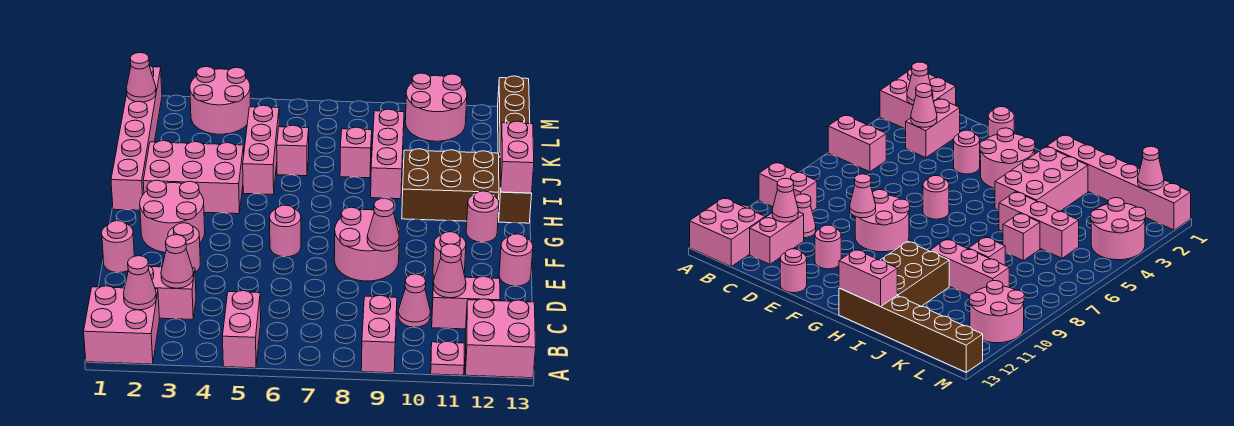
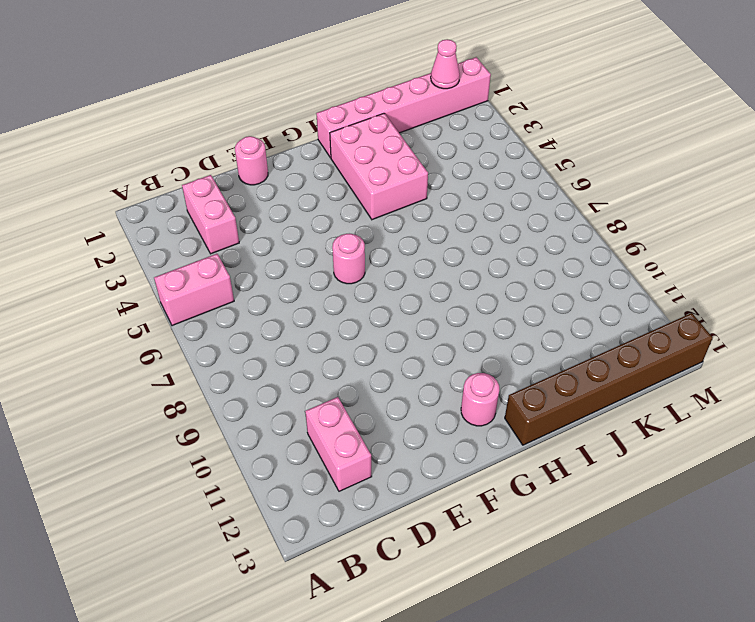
none -> pink 2x2 brick [84,286,159,364]
none -> pink 1x2 brick [361,295,397,373]
none -> pink 1x1 plate [431,341,464,375]
none -> pink 2x2 brick [465,299,536,378]

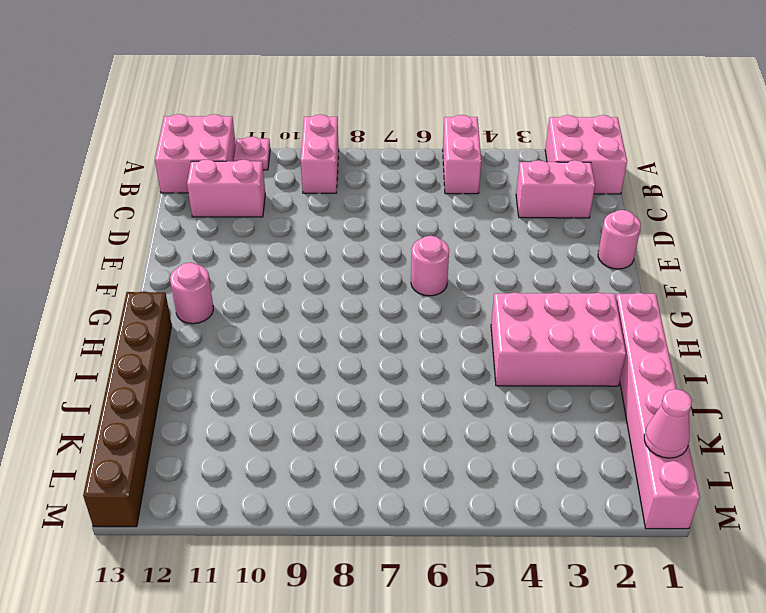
none -> pink 1x1 cone [398,274,430,327]
none -> pink 1x1 round brick [168,223,200,272]
none -> pink 2x2 round brick [334,207,400,281]
none -> pink 1x1 round brick [433,232,466,276]

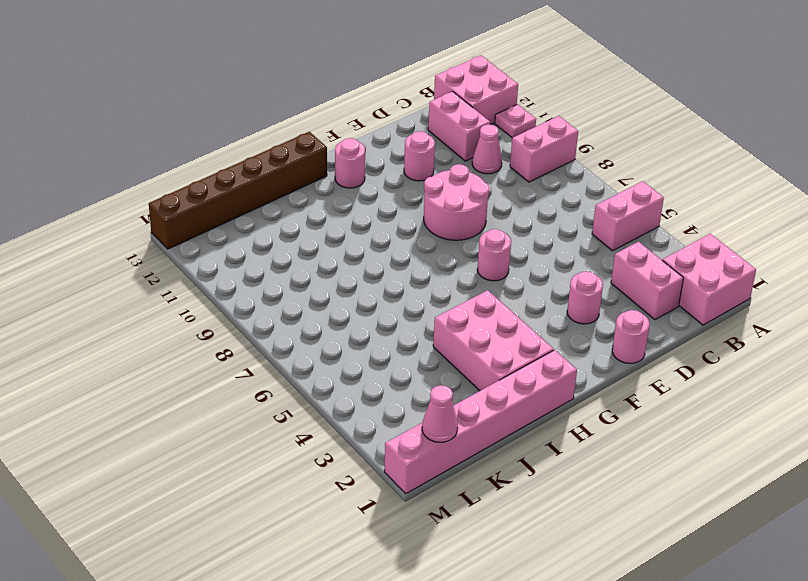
none -> pink 1x1 round brick [499,234,533,286]
none -> pink 2x2 round brick [140,180,205,253]
none -> brown 2x3 brick [402,149,499,221]
none -> pink 1x3 brick [243,105,279,195]

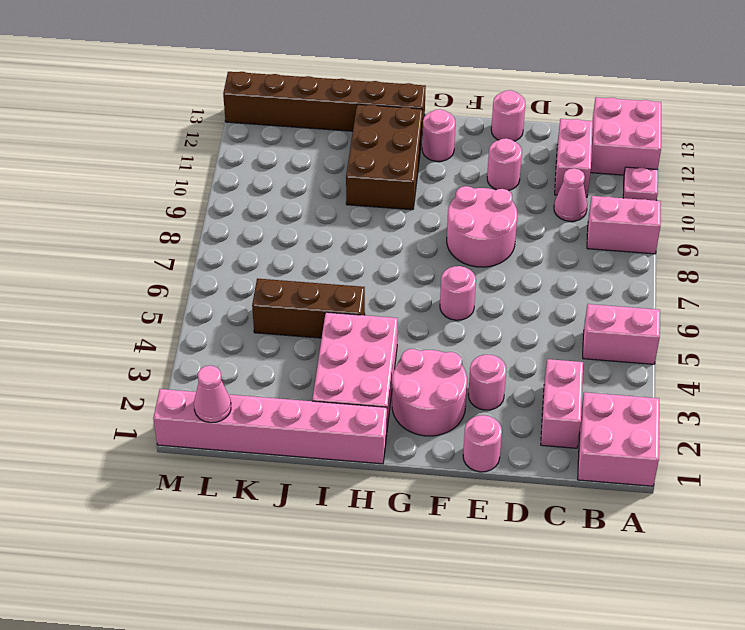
brown 1x3 brick [252,279,365,338] -> pink 1x3 brick [243,105,279,195]
none -> pink 1x3 brick [371,109,404,199]
none -> pink 1x1 brick [277,125,309,176]
none -> pink 1x1 brick [340,127,372,178]
none -> pink 2x2 round brick [190,67,250,134]

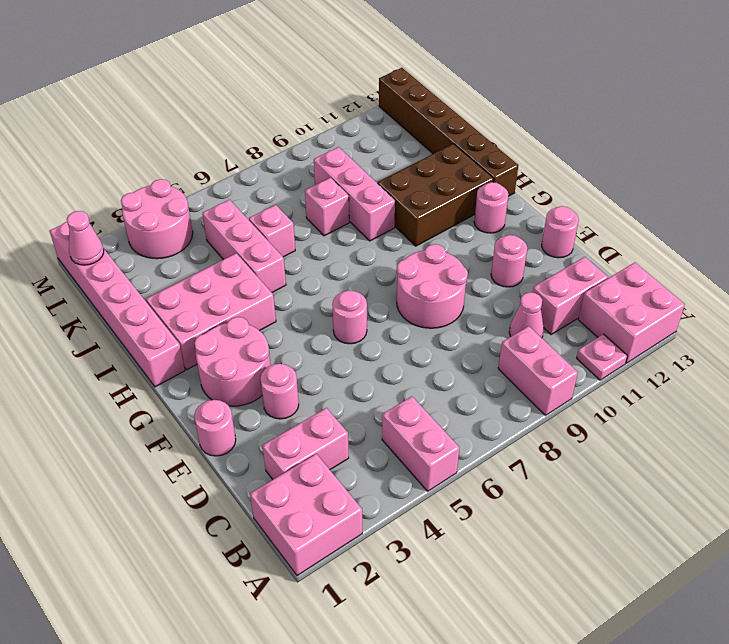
none -> pink 2x2 round brick [405,73,467,141]
none -> pink 1x1 cone [124,256,156,310]
none -> pink 1x1 cone [161,235,194,288]
none -> pink 1x1 cone [433,244,466,298]

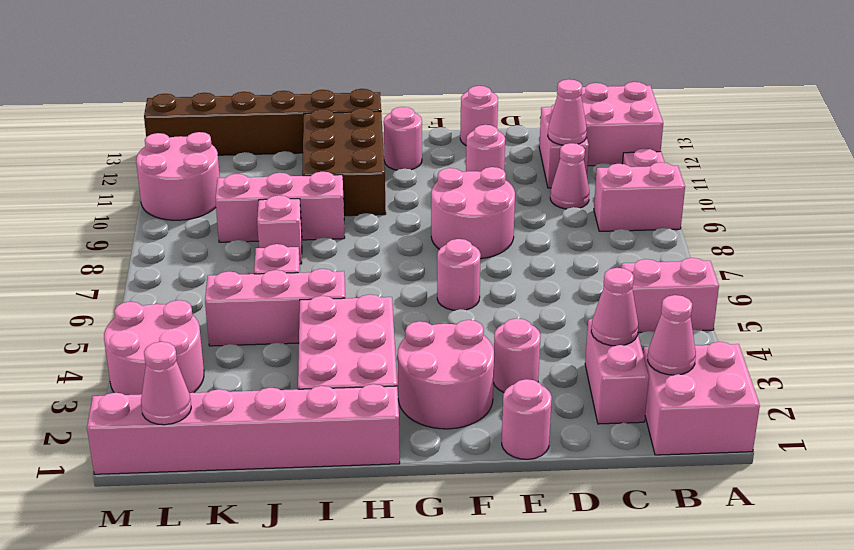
none -> pink 1x1 cone [367,198,399,251]
none -> pink 1x2 brick [500,121,534,193]

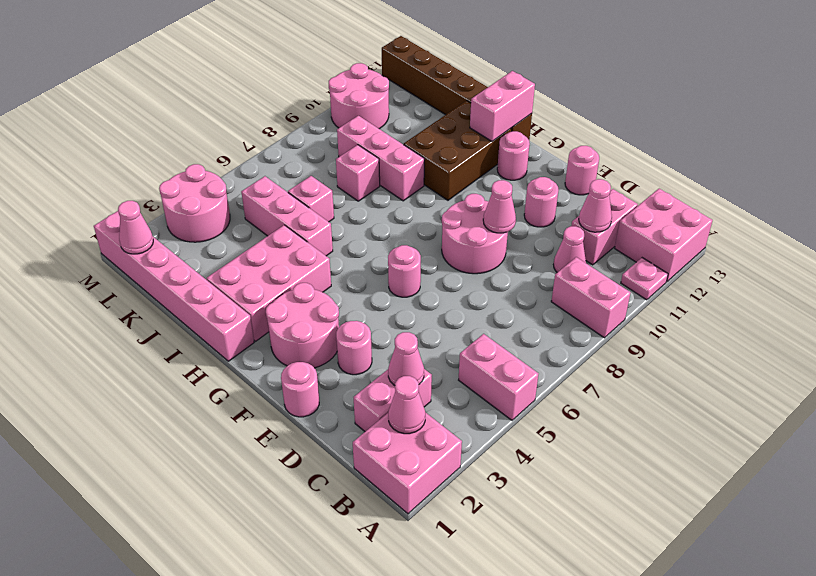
pink 1x2 brick [470,71,535,141] -> pink 1x2 brick turned to [500,121,534,193]

